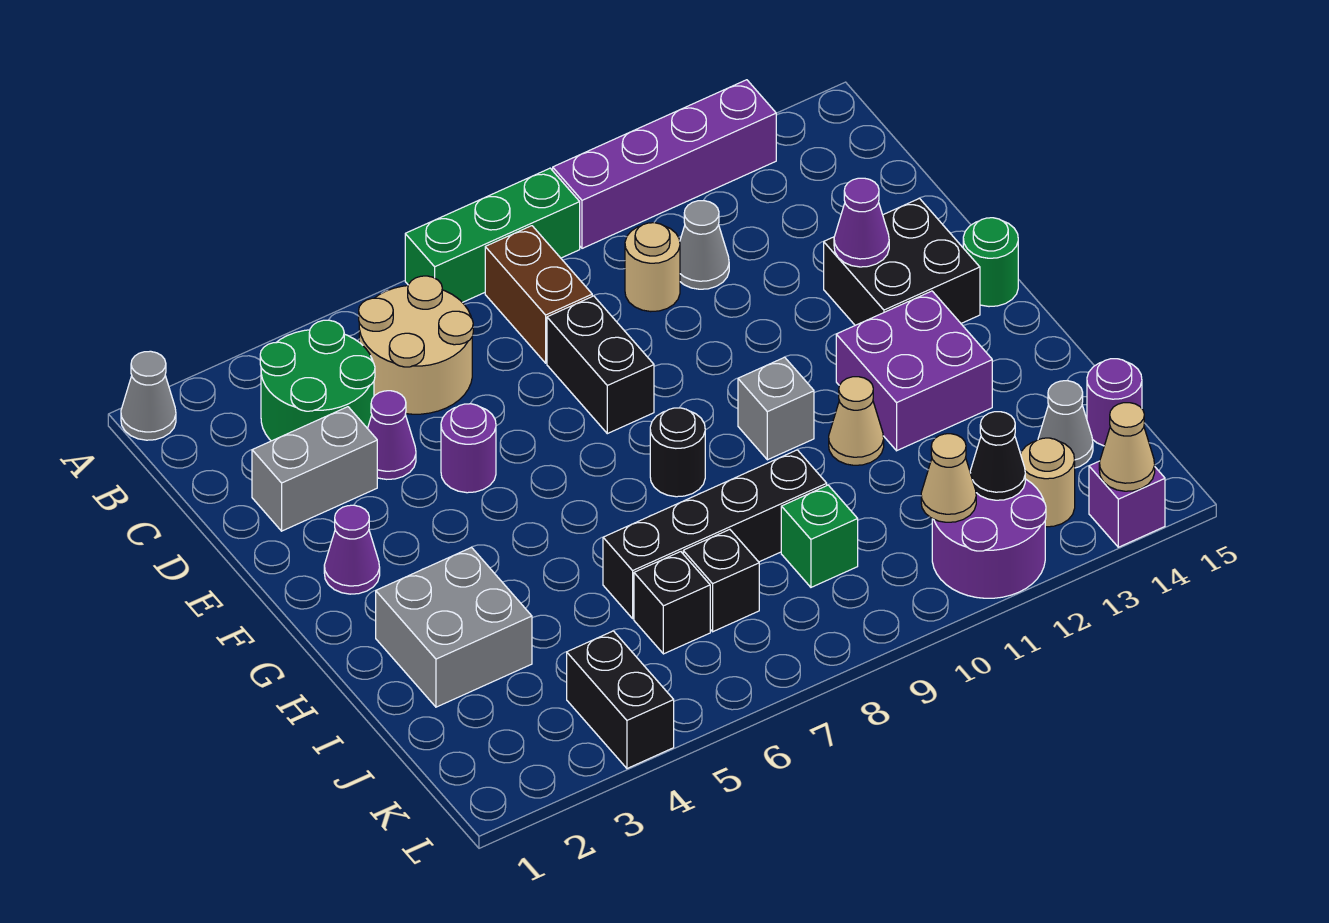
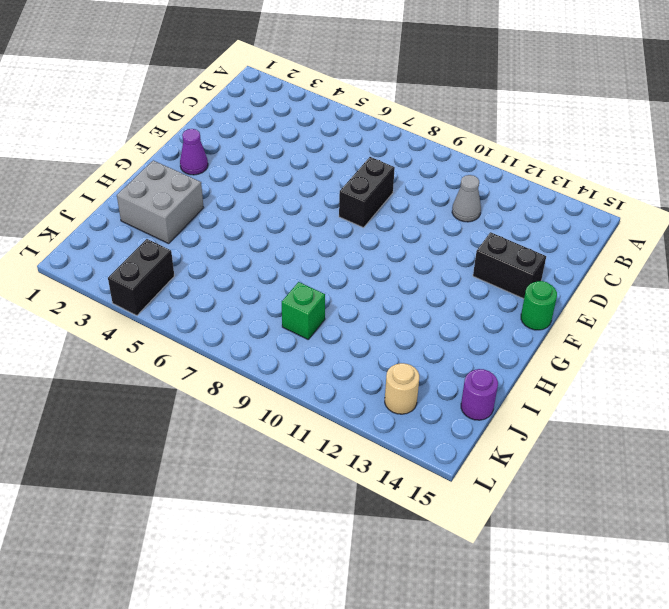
black 1x2 brick [473,232,546,299] -> black 2x2 brick [824,198,980,325]
none -> grey 1x1 cone [121,351,176,440]
none -> green 1x3 brick [405,168,580,302]
none -> purple 1x4 brick [553,80,776,248]
none -> green 2x2 round brick [260,320,375,441]

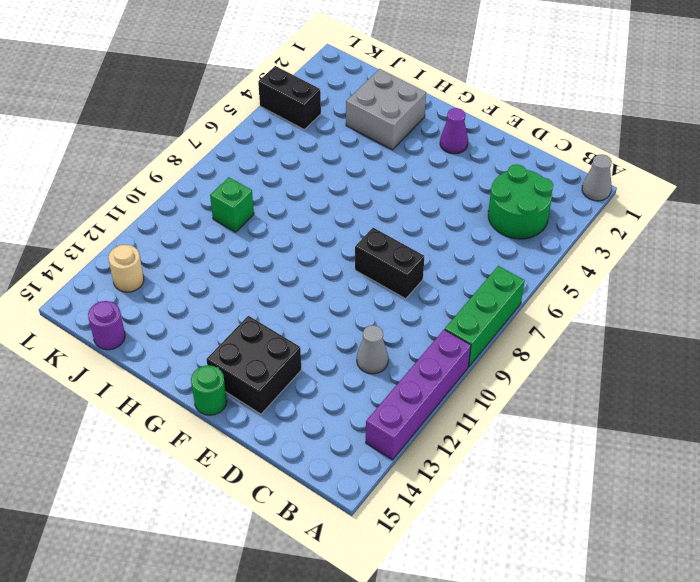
none -> tan 2x2 round brick [359,276,473,414]
none -> brown 1x2 brick [485,226,592,363]
none -> tan 1x1 round brick [625,223,680,312]
none -> grey 1x2 brick [252,407,377,531]

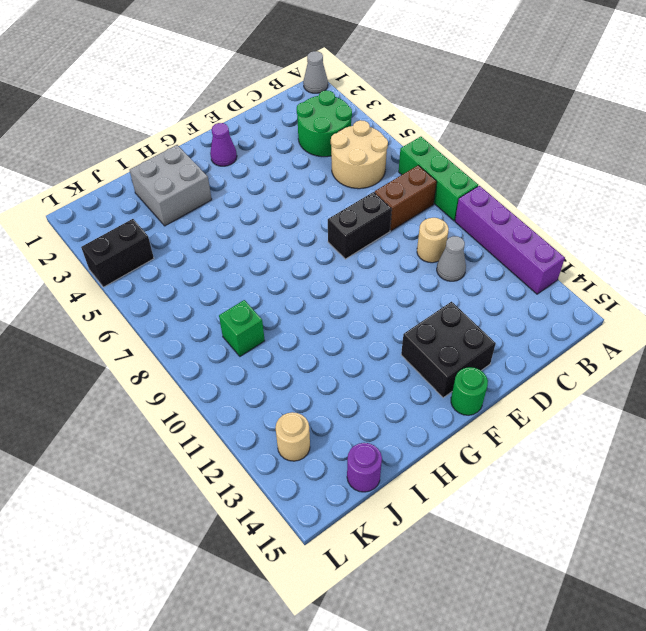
none -> grey 1x2 brick [252,407,377,531]
none -> purple 1x1 cone [368,391,416,479]
none -> purple 1x1 round brick [441,404,496,493]
none -> black 1x1 round brick [650,408,705,497]

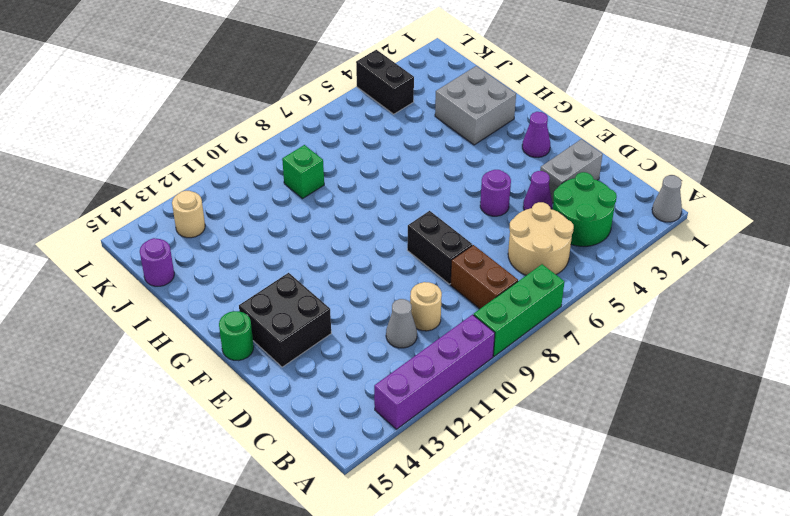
none -> black 1x1 round brick [650,408,705,497]
none -> grey 1x1 brick [738,357,814,460]
none -> purple 2x2 brick [836,291,992,451]
none -> tan 1x1 cone [829,377,884,465]

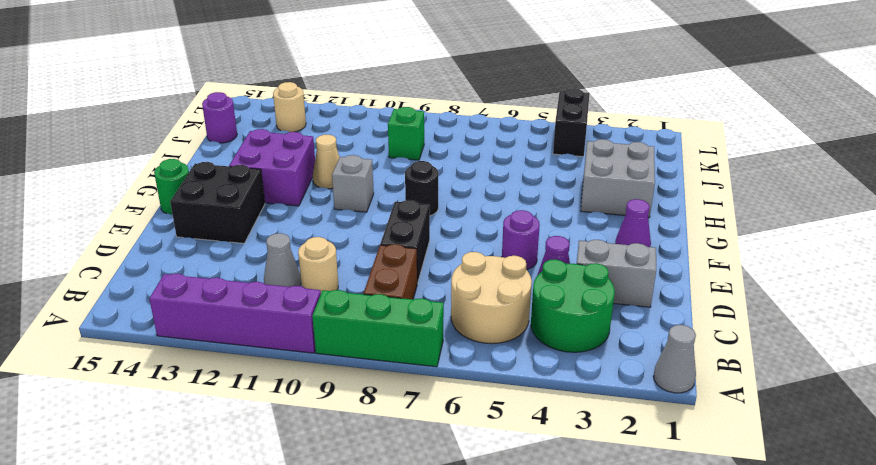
none -> black 1x4 brick [603,450,827,618]
none -> black 1x1 brick [634,552,710,654]
none -> black 1x1 brick [683,529,759,632]
none -> grey 1x1 cone [1038,381,1093,468]

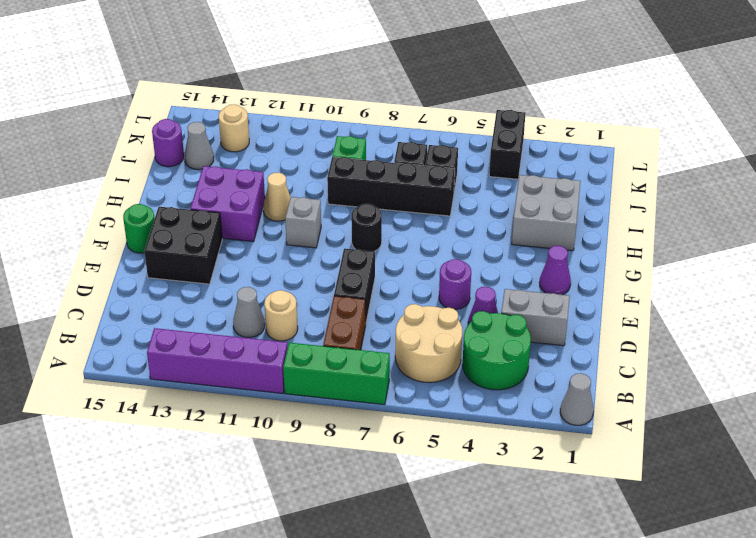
none -> purple 2x2 round brick [932,479,1046,598]
none -> purple 1x1 brick [1089,461,1165,547]
none -> purple 1x1 cone [834,178,889,267]
none -> tan 1x1 cone [921,434,976,522]

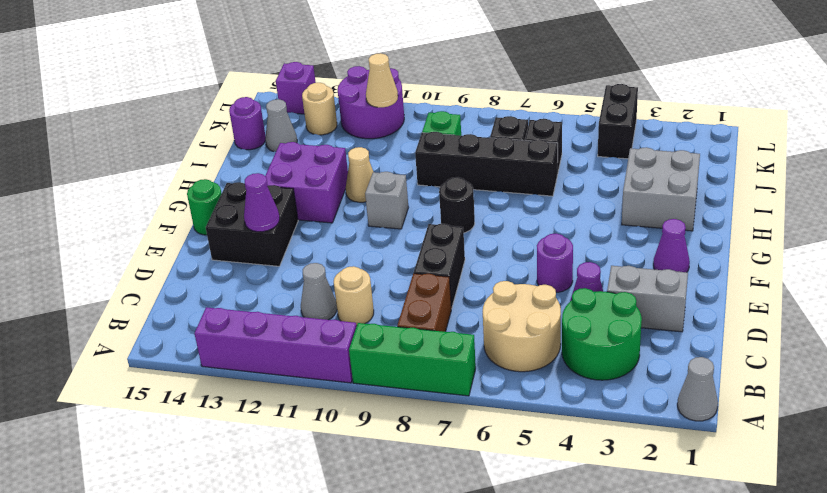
none -> black 1x1 cone [970,412,1025,500]
none -> tan 1x1 cone [1099,403,1155,491]

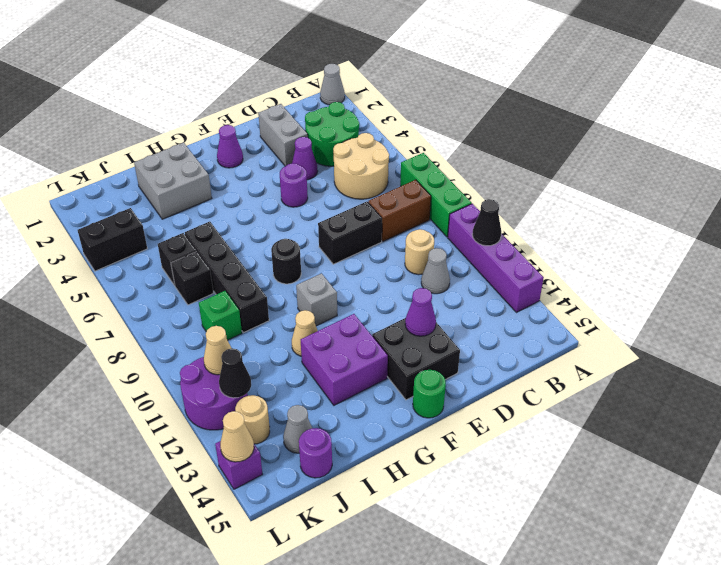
black 1x1 cone [472,199,501,246] -> none

